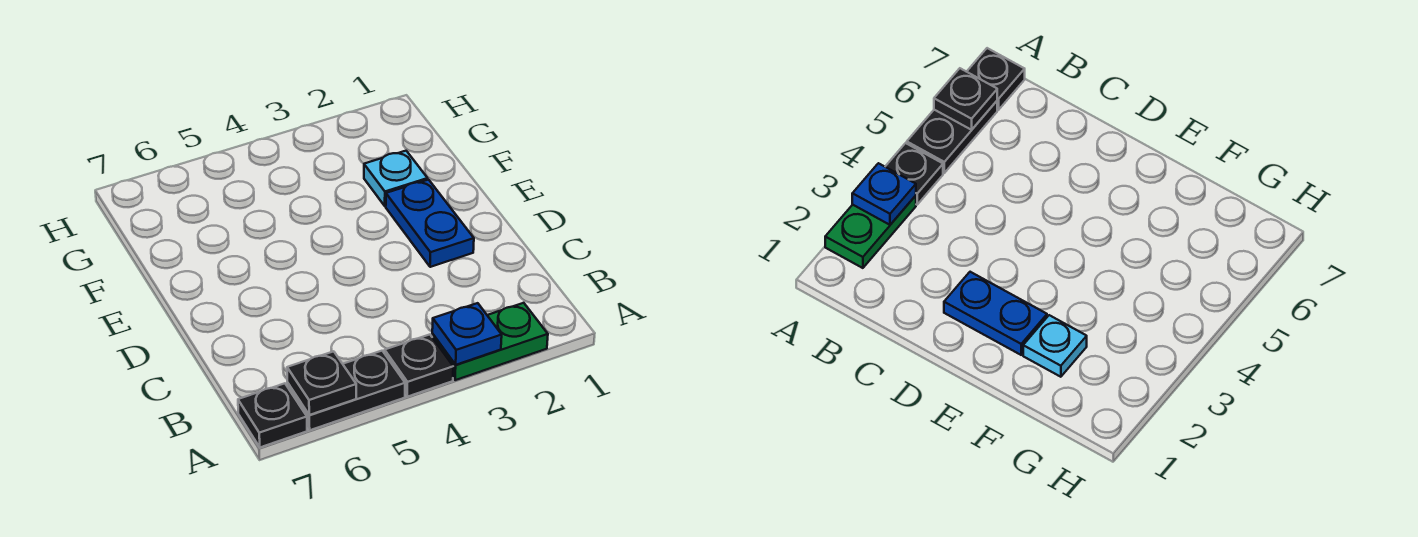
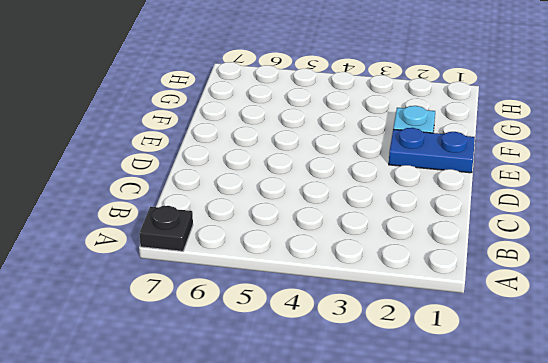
blue 1x2 plate [389,128,475,173] -> blue 1x2 plate turned to [386,180,474,267]
none -> green 1x2 plate [432,303,548,380]
none -> black 1x1 plate [385,335,453,397]

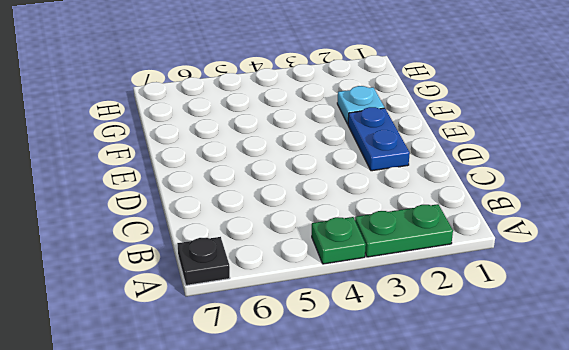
green 1x1 plate [312,217,366,264] -> black 1x1 plate [385,335,453,397]
none -> black 1x2 plate [287,351,405,430]
none -> blue 1x1 plate [432,303,502,365]

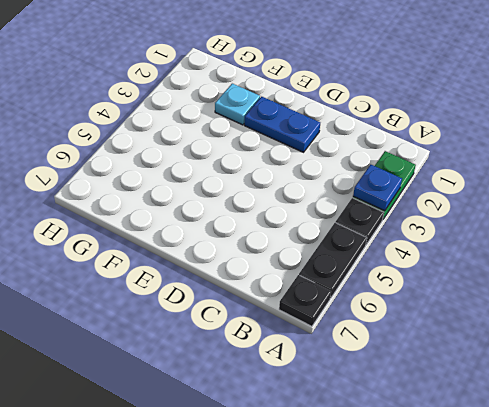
none -> black 1x1 plate [287,351,356,415]

